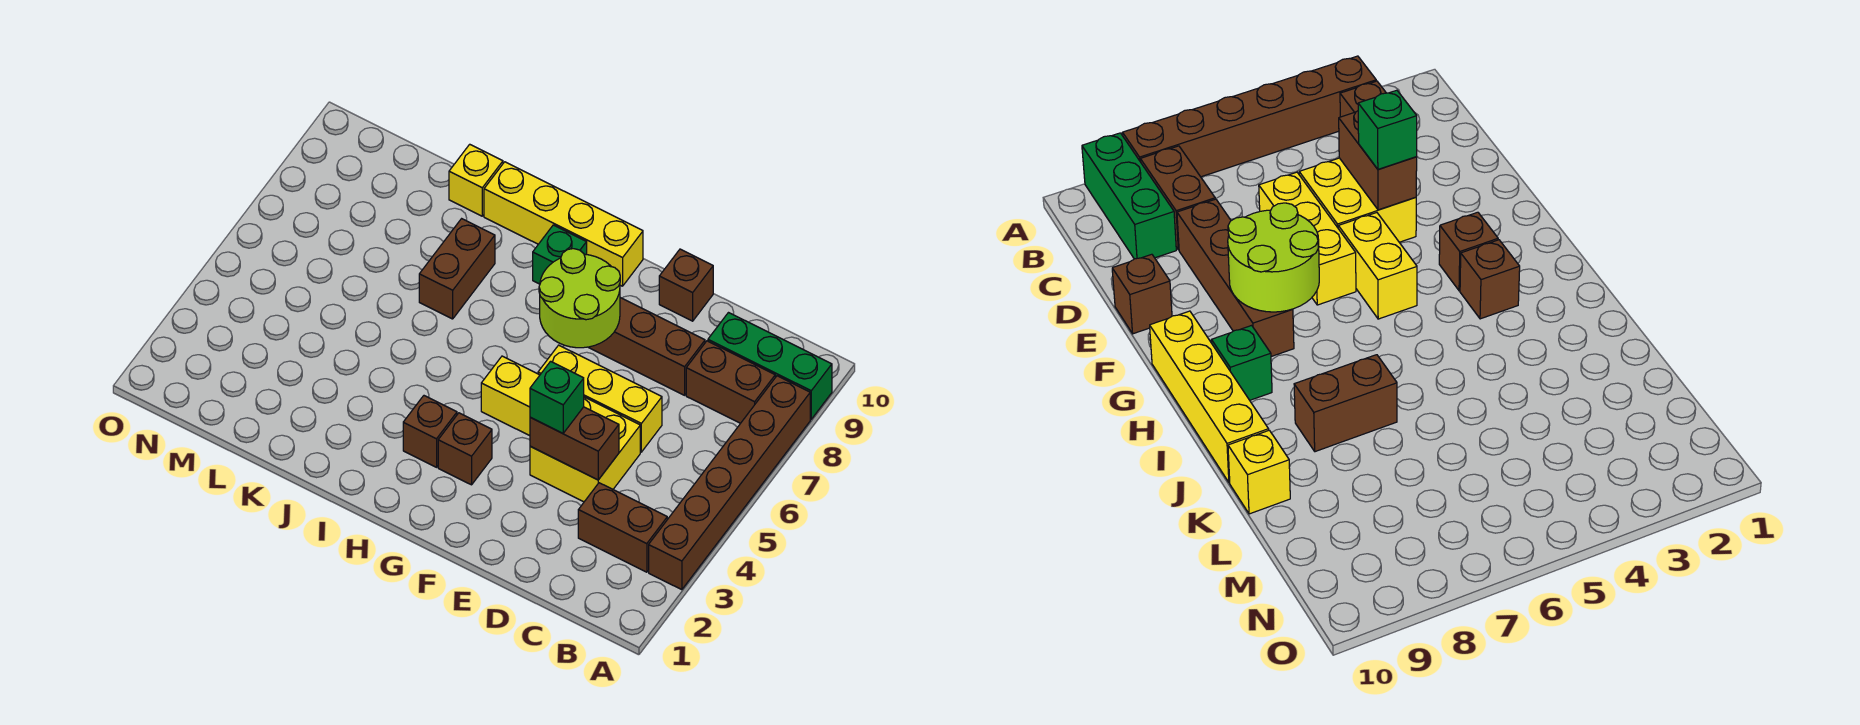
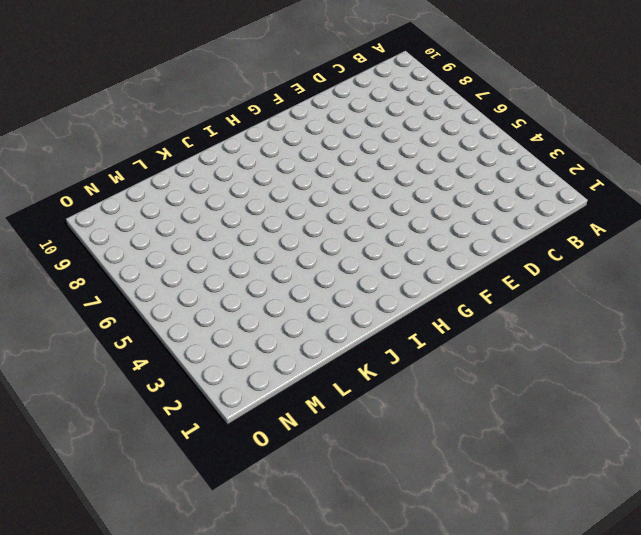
none -> brown 1x6 brick [649,376,810,590]
none -> green 1x3 brick [708,313,832,419]
none -> brown 1x2 brick [578,483,667,572]

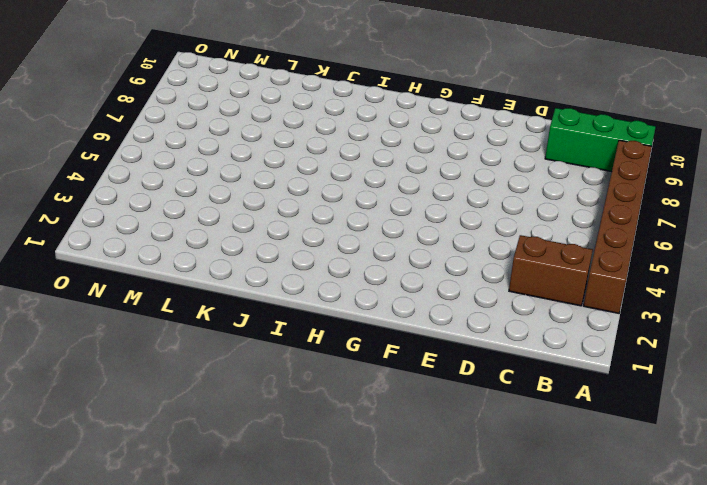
none -> brown 1x2 brick [686,341,775,423]
none -> yellow 2x2 brick [530,397,640,502]
none -> yellow 1x3 brick [538,345,662,452]

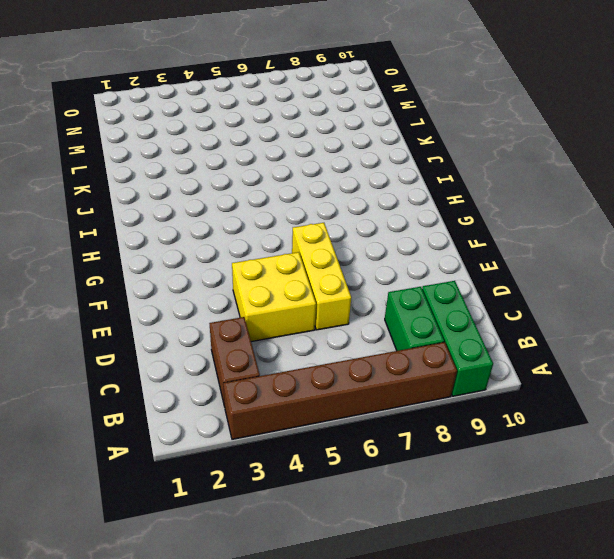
green 1x2 brick [385,287,444,351] -> brown 1x2 brick [686,341,775,423]
none -> brown 1x4 brick [588,298,705,395]
none -> brown 1x1 brick [659,249,713,321]
none -> yellow 1x2 brick [481,356,540,436]

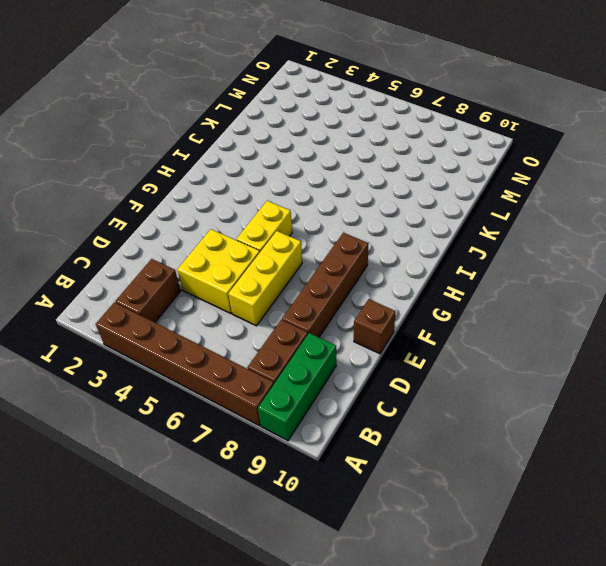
none -> brown 1x1 brick [438,413,492,485]
none -> yellow 1x4 brick [484,162,643,286]
none -> brown 1x1 brick [403,396,457,467]

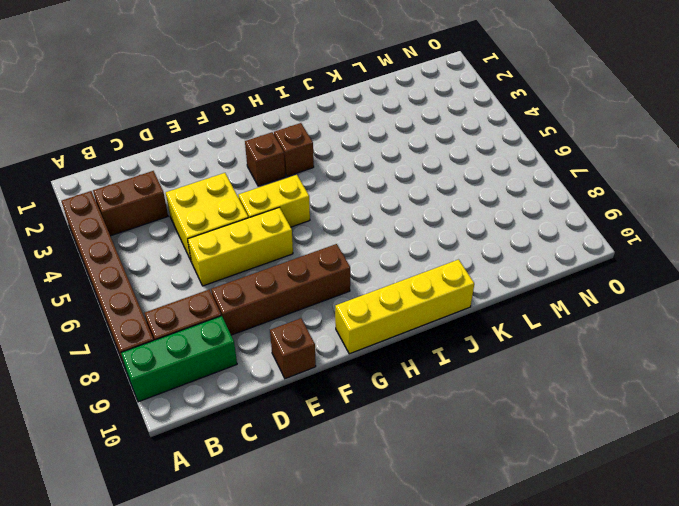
none -> green 1x1 brick [533,225,587,284]
none -> brown 1x2 brick [419,219,495,319]
none -> yellow 1x1 brick [449,144,503,216]

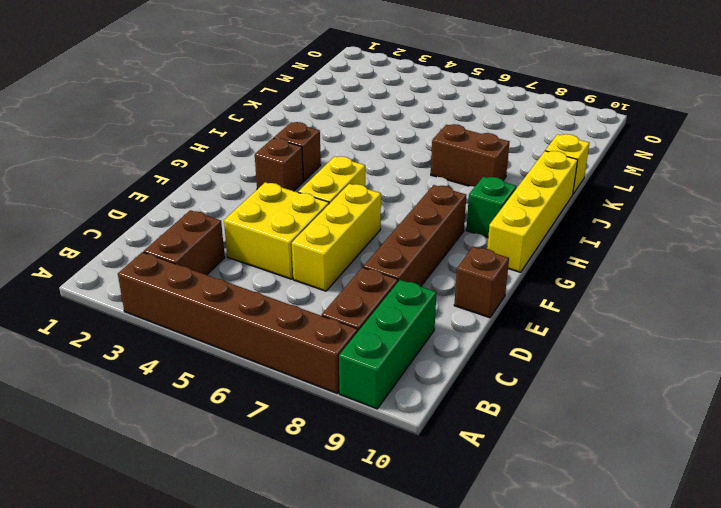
none -> brown 1x2 brick [530,407,619,480]
none -> lime 2x2 round brick [539,249,620,348]
none -> green 1x1 brick [530,361,584,433]

